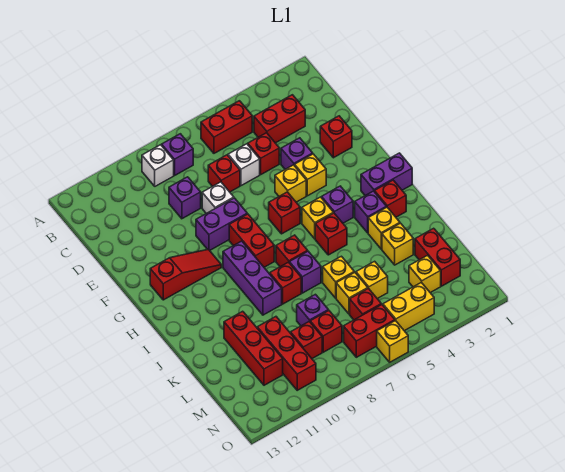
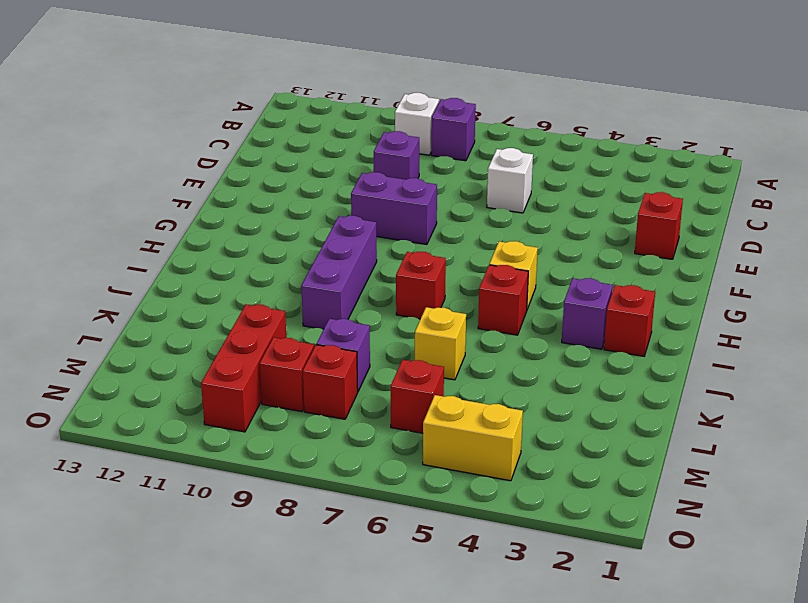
none -> red 1x2 brick [201,101,252,153]
none -> red 1x2 brick [254,95,305,143]
none -> red 1x1 brick [248,133,279,174]
none -> red 1x1 brick [208,155,240,192]

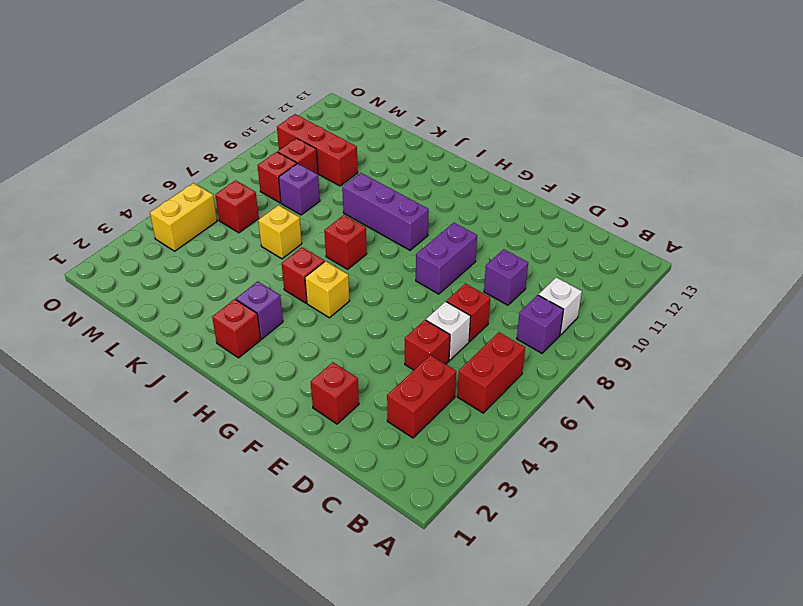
none -> purple 1x1 brick [281,138,313,169]
none -> white 1x1 brick [202,182,234,213]
none -> yellow 1x1 brick [295,154,326,196]
none -> yellow 1x1 brick [275,165,306,202]

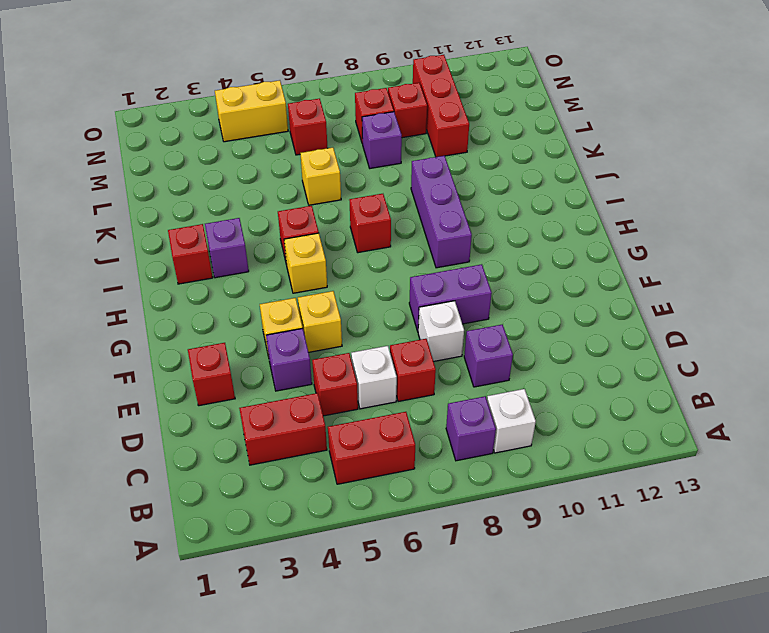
none -> red 1x1 brick [269,192,300,234]
none -> red 1x2 brick [229,214,274,267]
none -> red 1x3 slope [150,249,221,300]
none -> purple 1x2 brick [361,153,412,195]

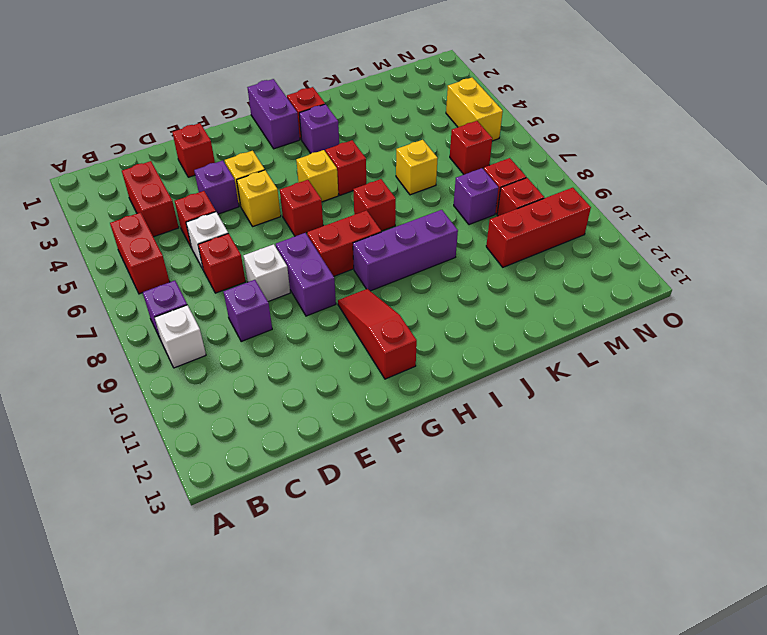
none -> purple 1x1 brick [322,186,353,223]
none -> yellow 1x1 brick [368,207,400,249]
none -> purple 1x1 brick [289,251,321,293]
none -> red 1x1 brick [270,262,301,304]

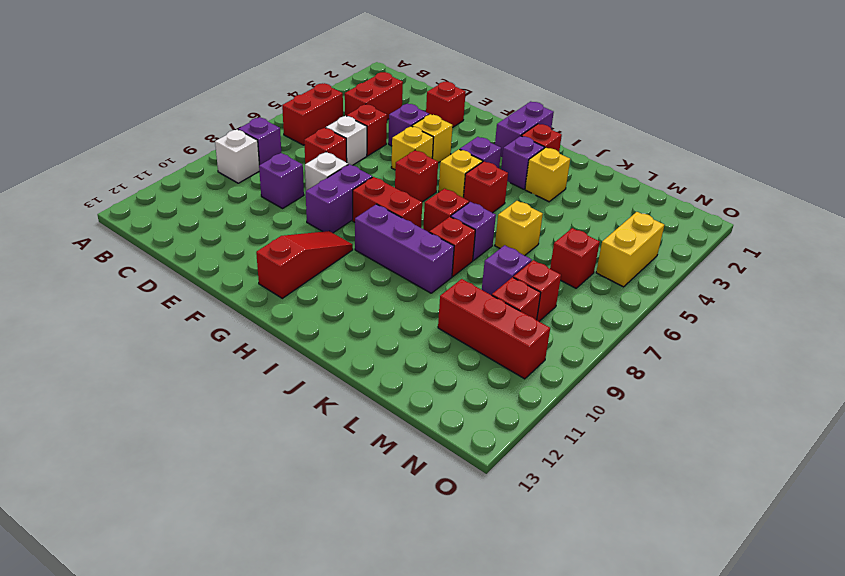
none -> yellow 1x1 brick [382,223,413,265]
none -> red 1x3 brick [224,311,283,385]
none -> red 1x2 brick [415,228,460,286]
none -> yellow 1x1 brick [356,261,388,299]

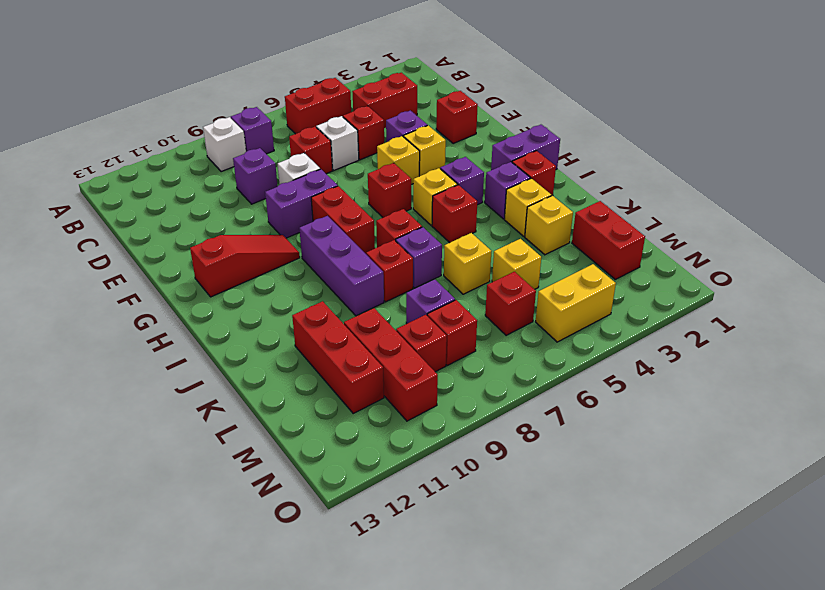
none -> yellow 1x1 brick [336,272,368,314]
none -> yellow 1x1 brick [409,255,441,293]
none -> red 1x2 brick [344,304,395,357]
none -> yellow 1x1 brick [377,321,408,362]

